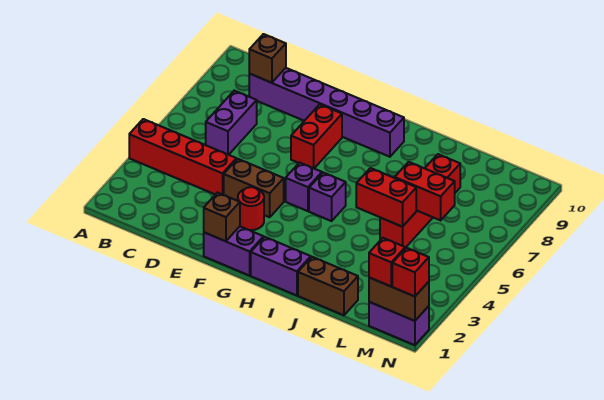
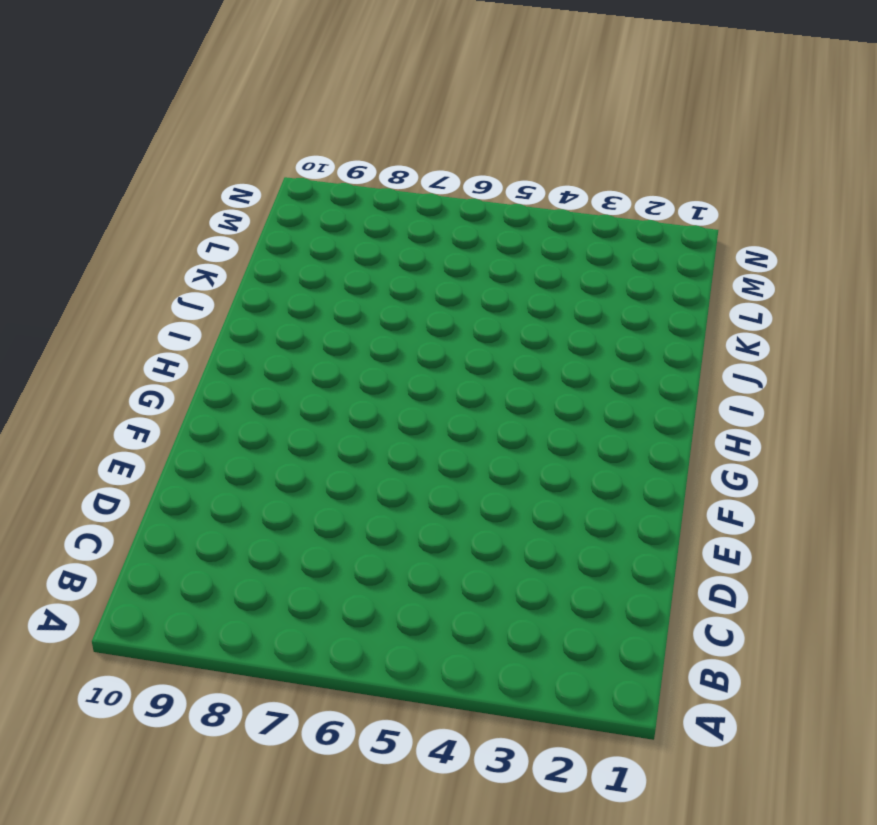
none -> red 1x4 brick [129,119,236,195]
none -> purple 1x2 brick [206,91,257,155]
none -> purple 1x6 brick [249,68,404,157]

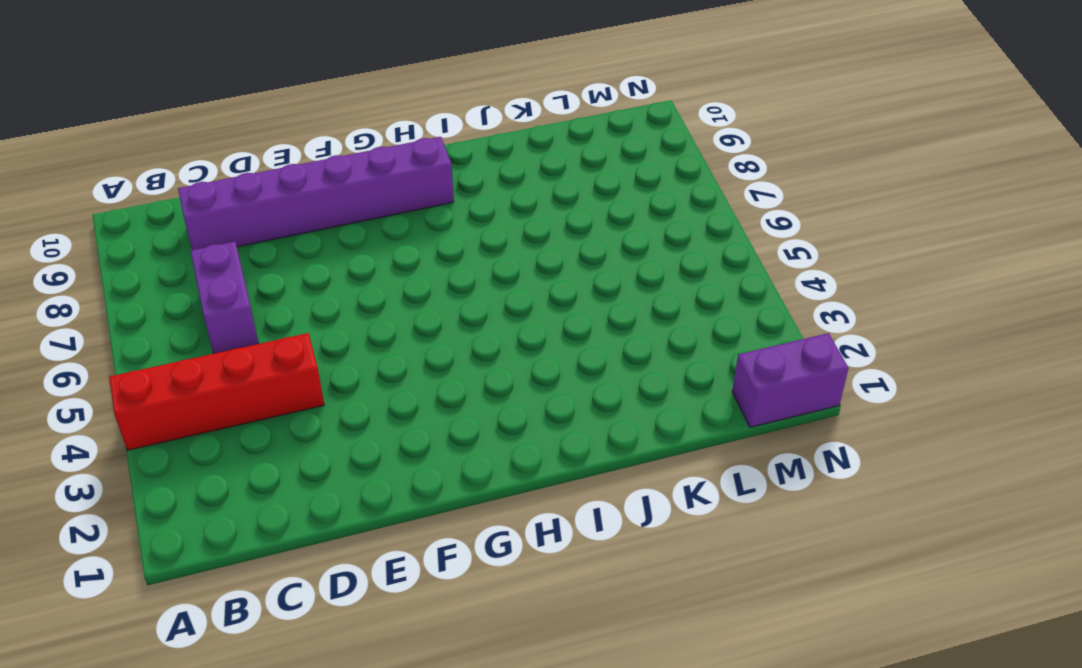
none -> brown 1x2 brick [224,159,284,217]
none -> purple 1x2 brick [204,227,264,276]
none -> red 1x1 round brick [238,187,264,230]

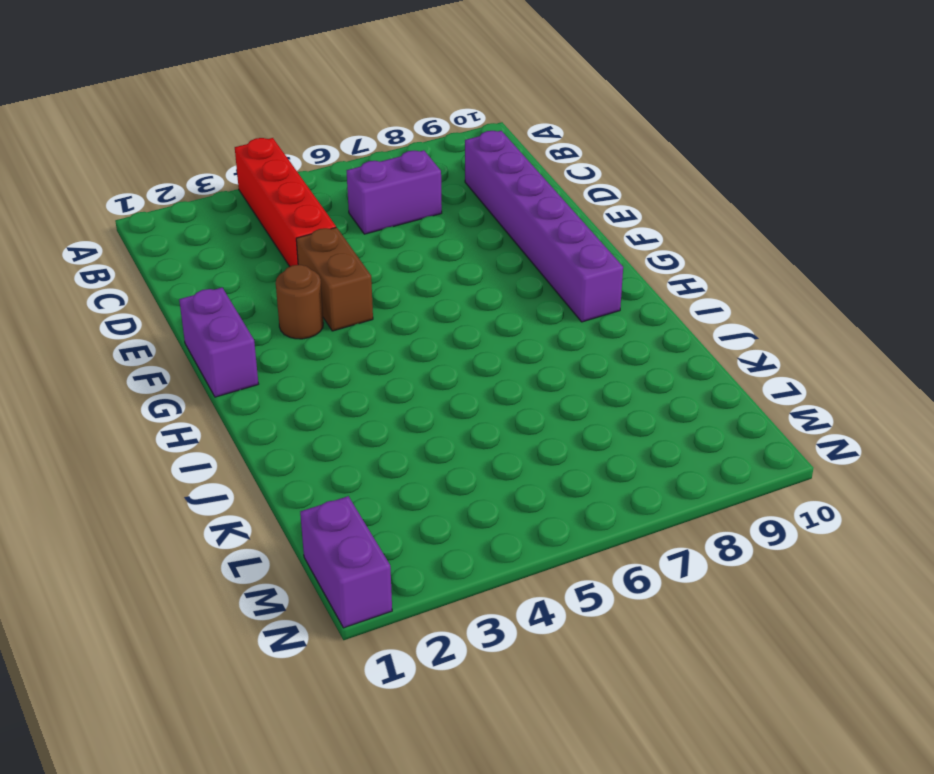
brown 1x1 round brick [276,265,324,339] -> red 1x1 round brick [238,187,264,230]
none -> red 1x2 brick [291,104,342,168]
none -> purple 1x1 brick [286,163,322,211]
none -> purple 1x2 brick [251,237,311,295]

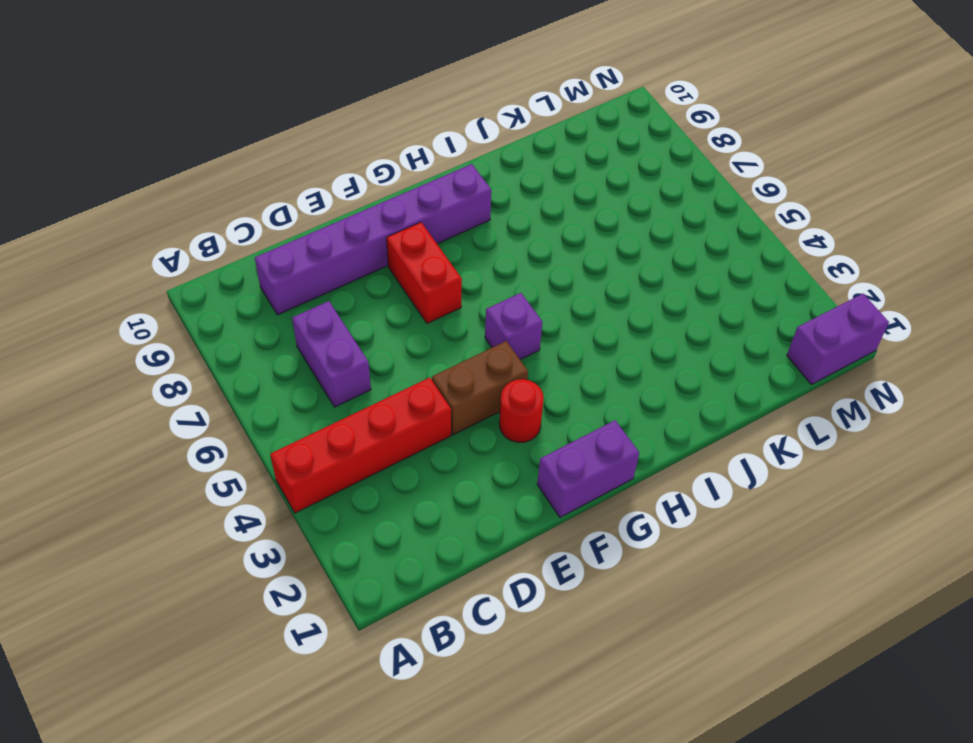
none -> purple 1x2 brick [251,237,311,295]
none -> purple 1x1 brick [309,173,346,221]
none -> brown 1x2 brick [298,257,358,315]

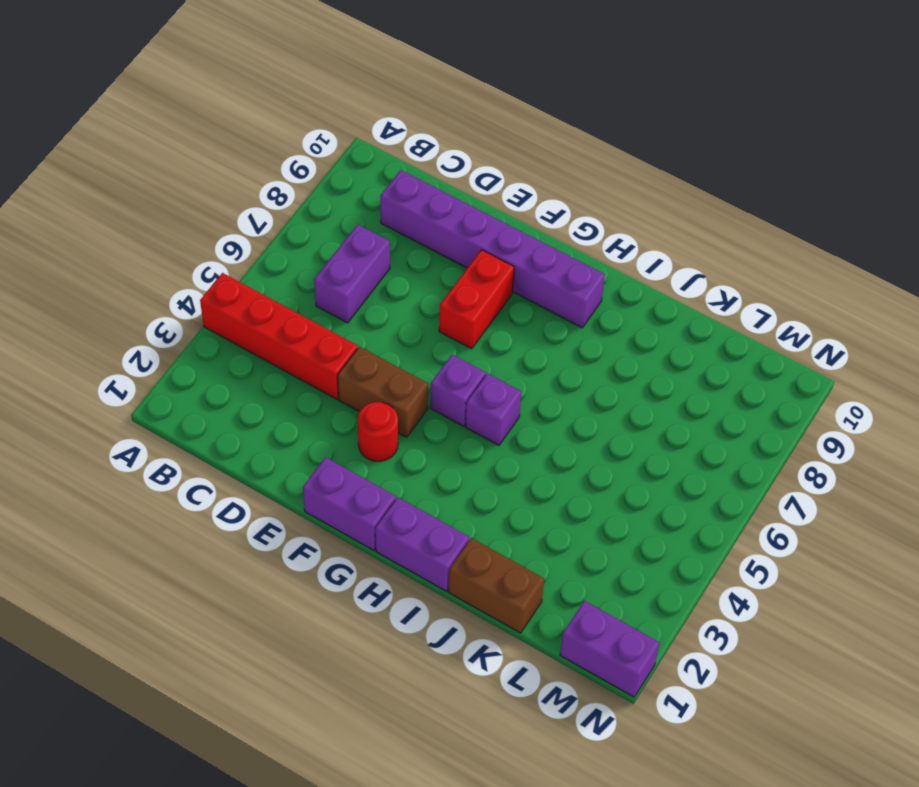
none -> red 1x4 brick [380,154,460,248]
none -> brown 1x1 brick [249,34,286,83]
none -> brown 1x1 brick [204,193,240,241]

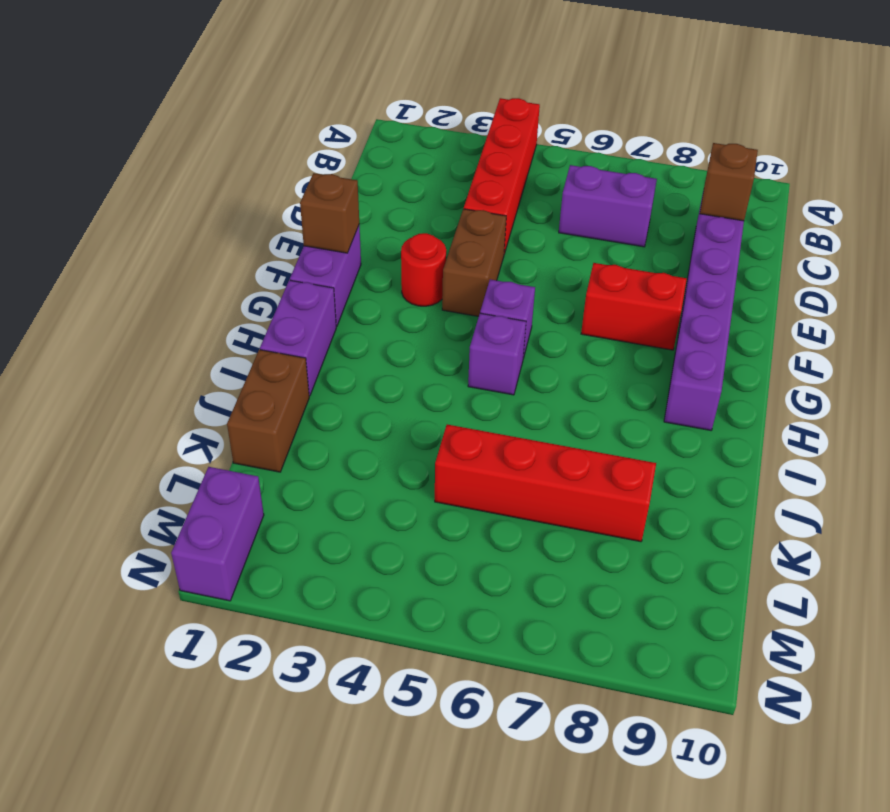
none -> red 1x2 brick [356,168,416,227]
none -> red 1x2 brick [395,162,455,220]
none -> brown 1x2 brick [369,278,429,321]

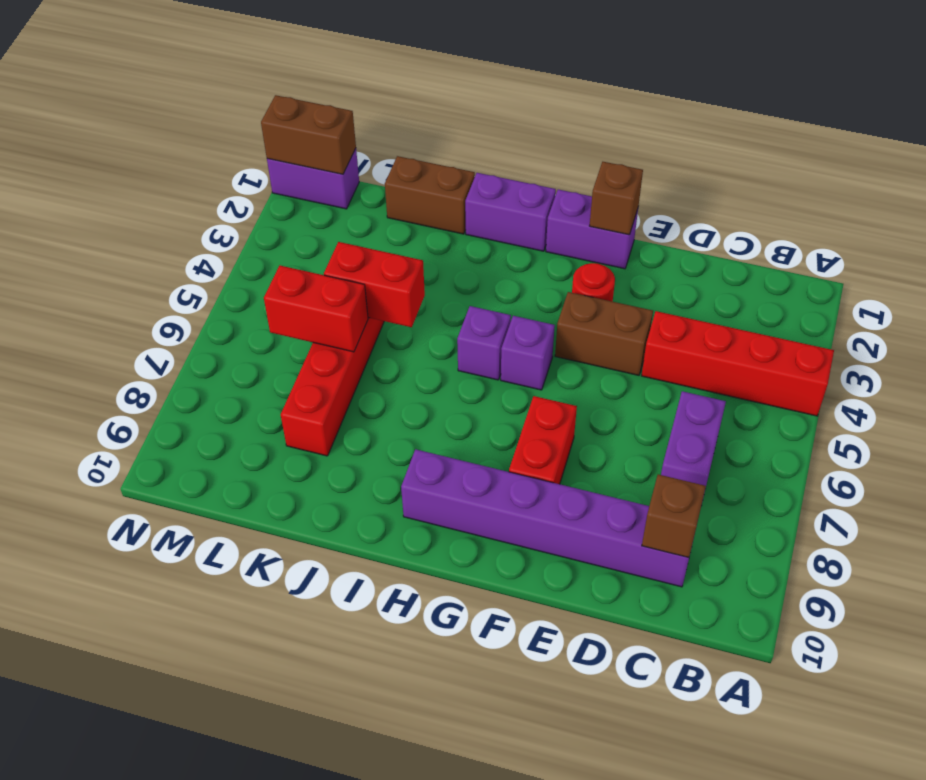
none -> red 1x1 brick [369,238,405,286]
none -> red 1x1 brick [392,248,429,296]

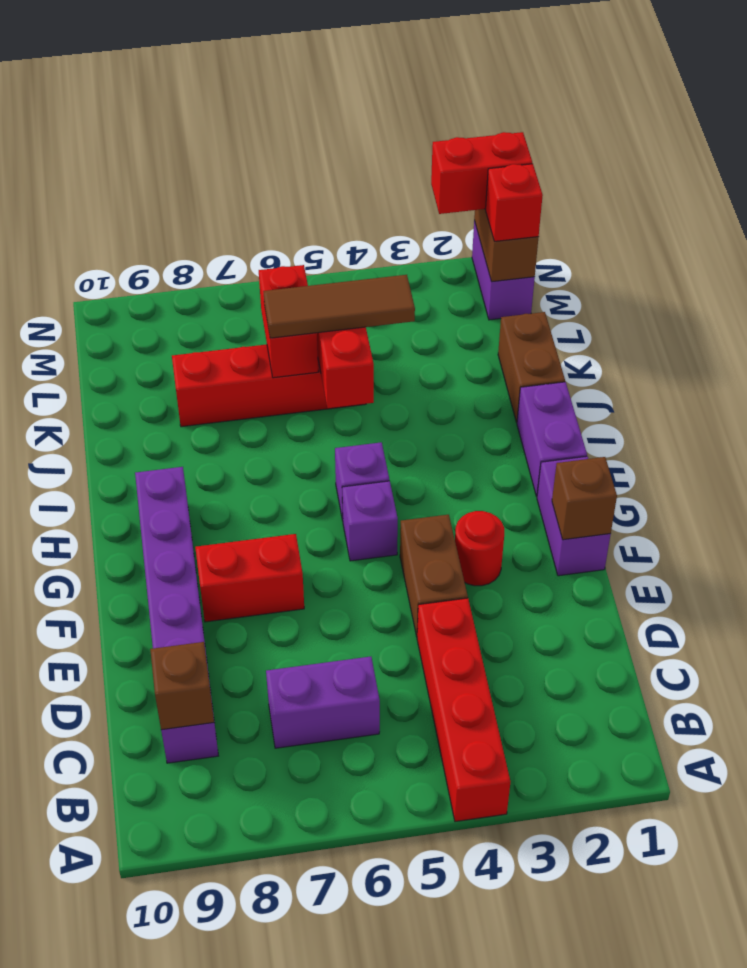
brown 1x3 tile [263,275,415,338] -> none
red 1x2 brick [431,132,532,214] -> red 1x1 brick [392,248,429,296]

